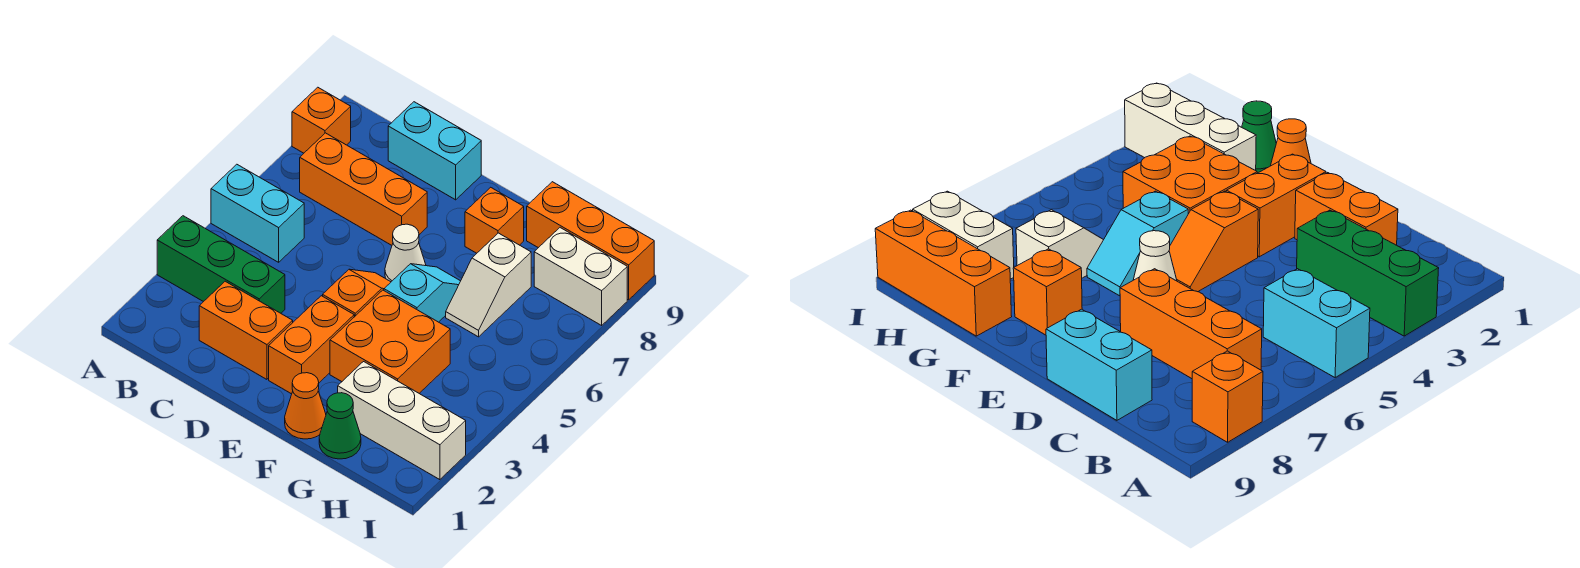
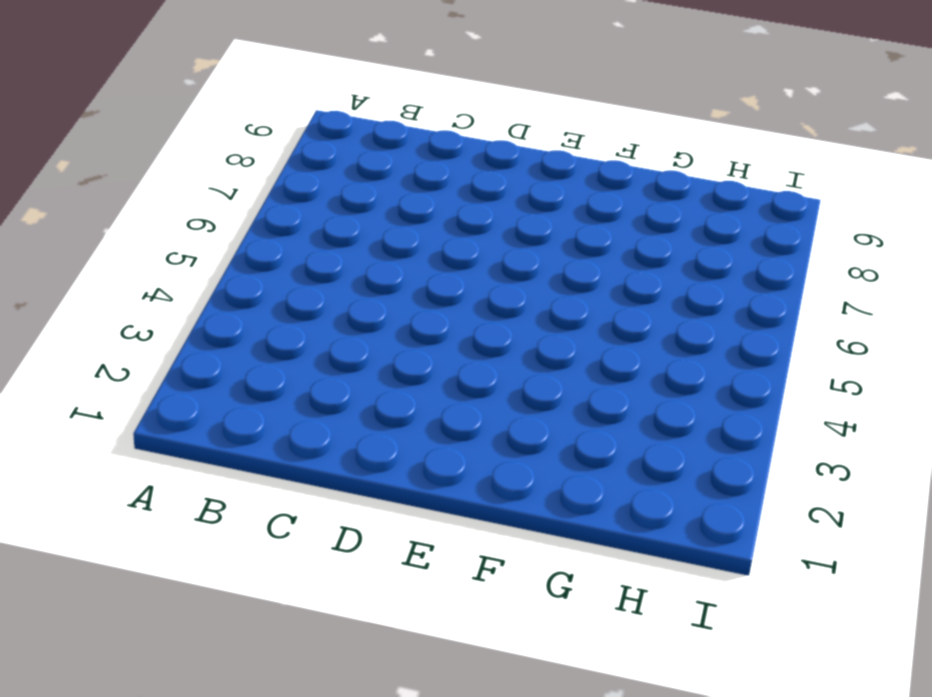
none -> green 1x3 brick [157,216,285,313]
none -> cyan 1x2 brick [211,164,304,262]
none -> orange 1x1 brick [292,87,351,153]

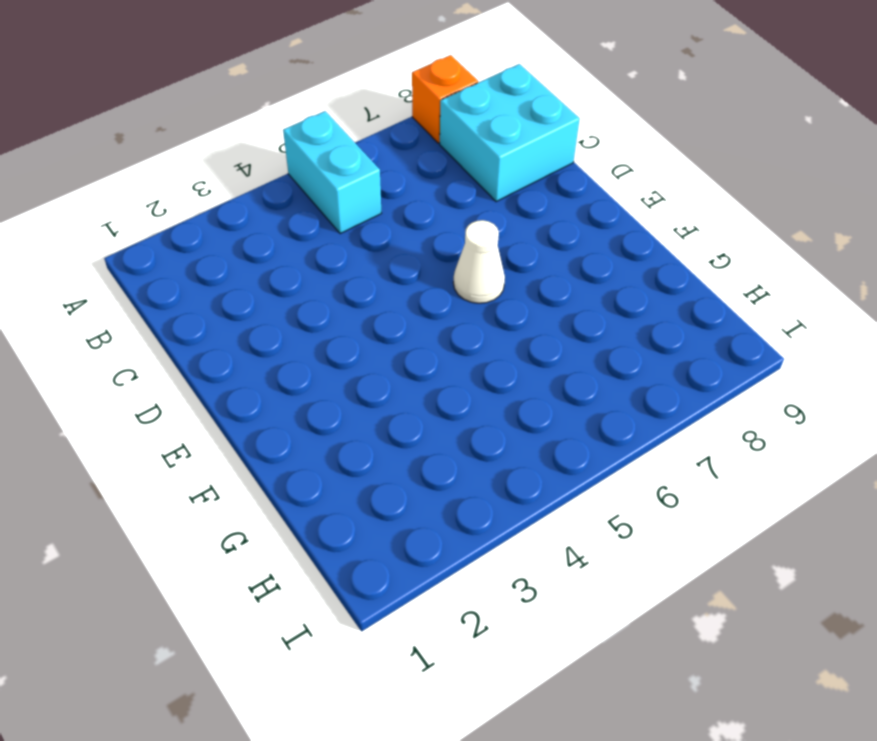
cyan 2x2 brick [440,64,580,202] -> cyan 1x2 brick [388,102,481,200]
none -> green 1x3 brick [157,216,285,313]
none -> orange 1x3 brick [300,133,427,245]
none -> orange 1x2 brick [199,281,293,379]

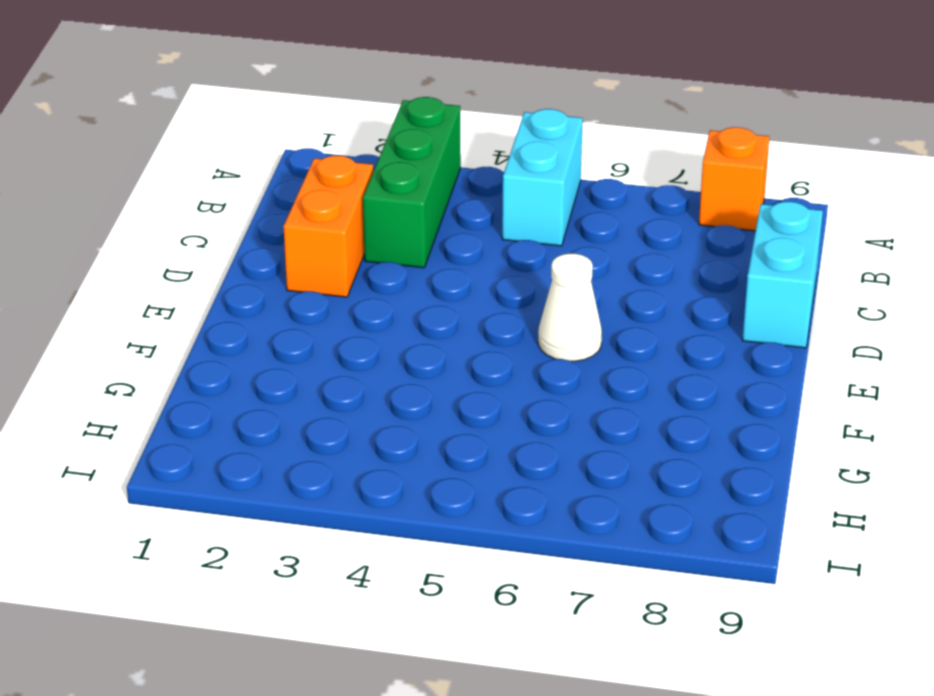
none -> orange 1x3 brick [300,133,427,245]
none -> orange 1x2 brick [269,296,354,394]
none -> orange 1x2 slope [323,269,391,317]

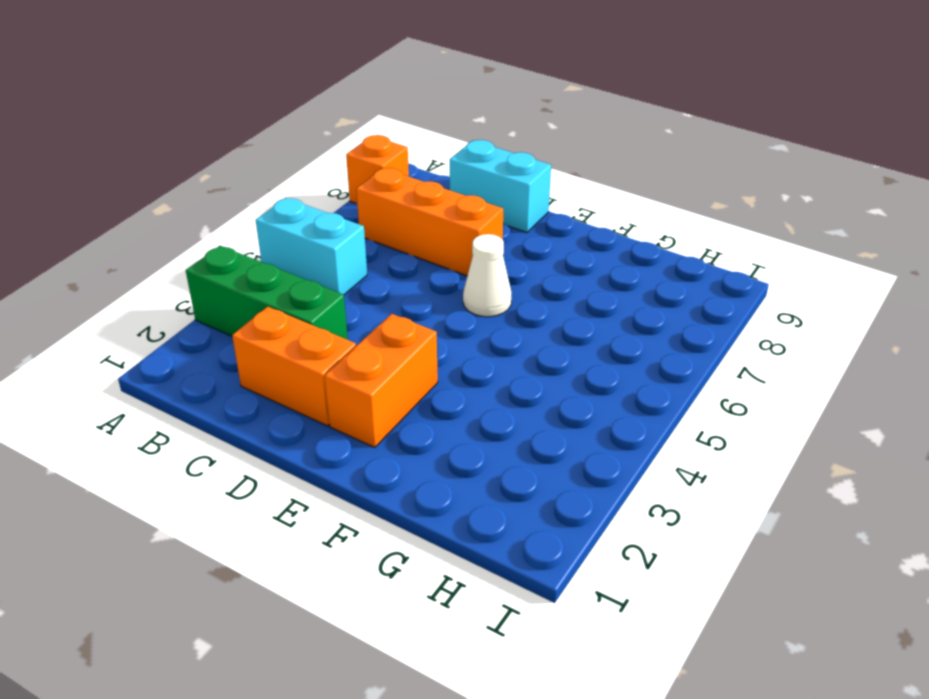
none -> orange 1x2 slope [323,269,391,317]
none -> orange 1x1 cone [285,373,326,439]
none -> orange 2x2 brick [330,290,450,393]

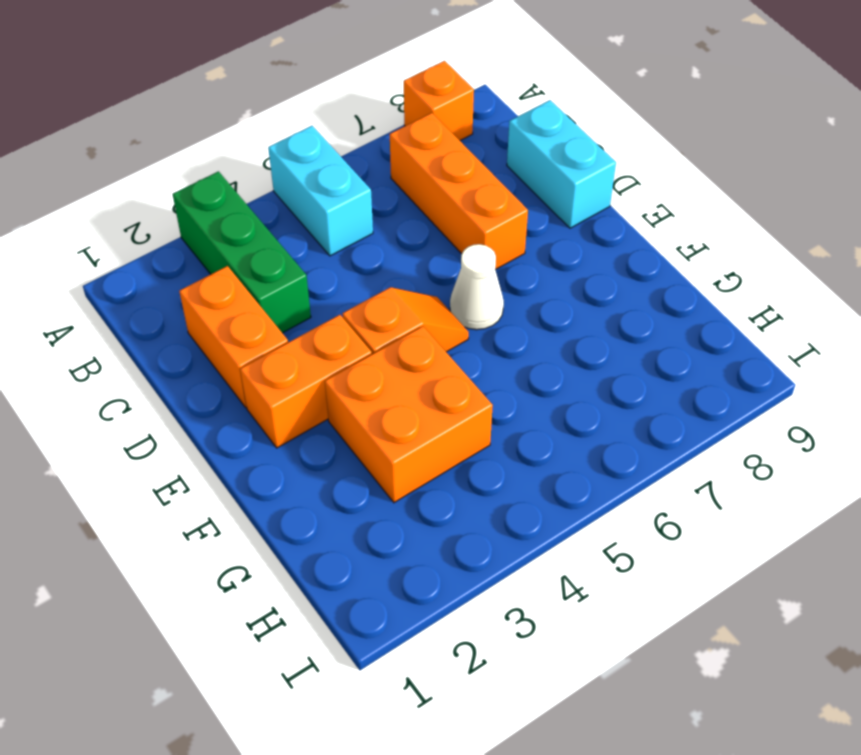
none -> orange 1x1 cone [285,373,326,439]
none -> cyan 1x2 slope [384,264,460,322]
none -> orange 1x1 brick [465,187,524,253]

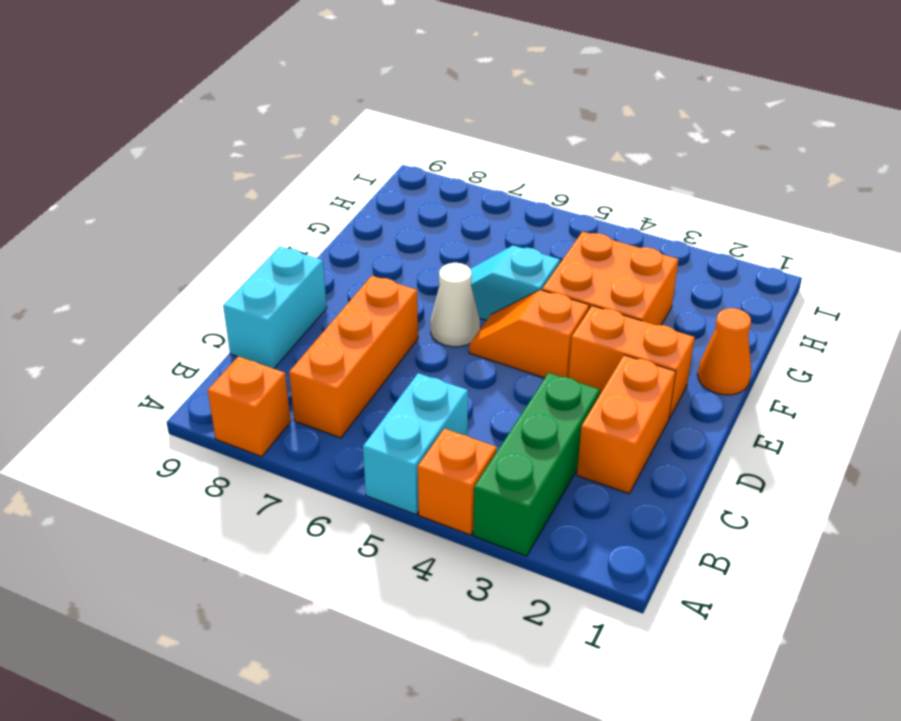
orange 1x1 brick [418,428,497,535] -> orange 1x1 brick moved to [465,187,524,253]
none -> green 1x1 cone [319,393,361,459]
none -> white 1x3 brick [338,362,466,480]
none -> white 1x2 slope [446,233,531,337]

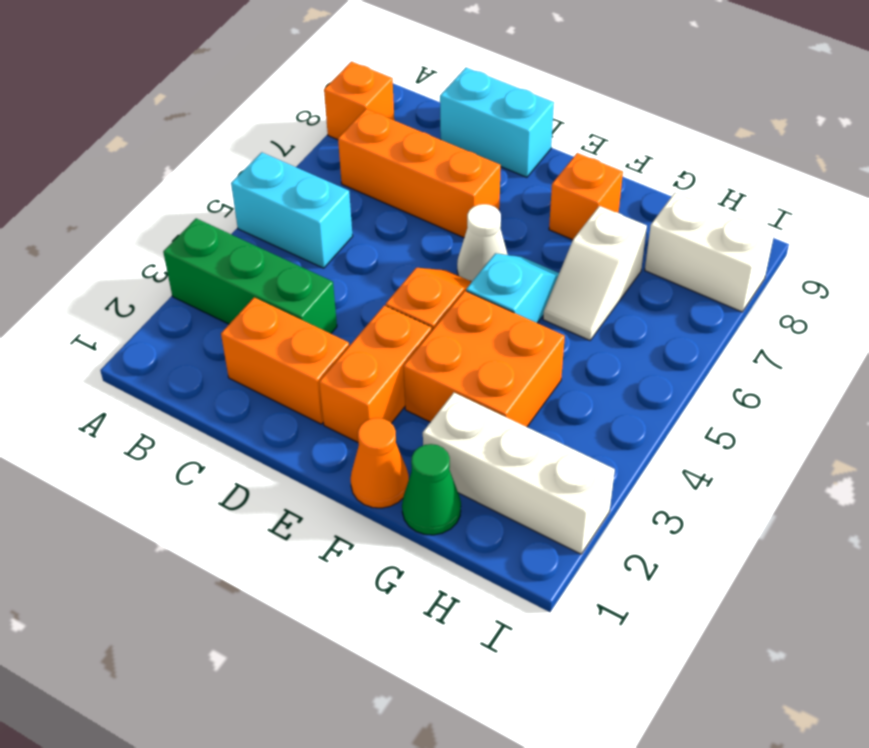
none -> orange 1x3 brick [527,182,654,300]

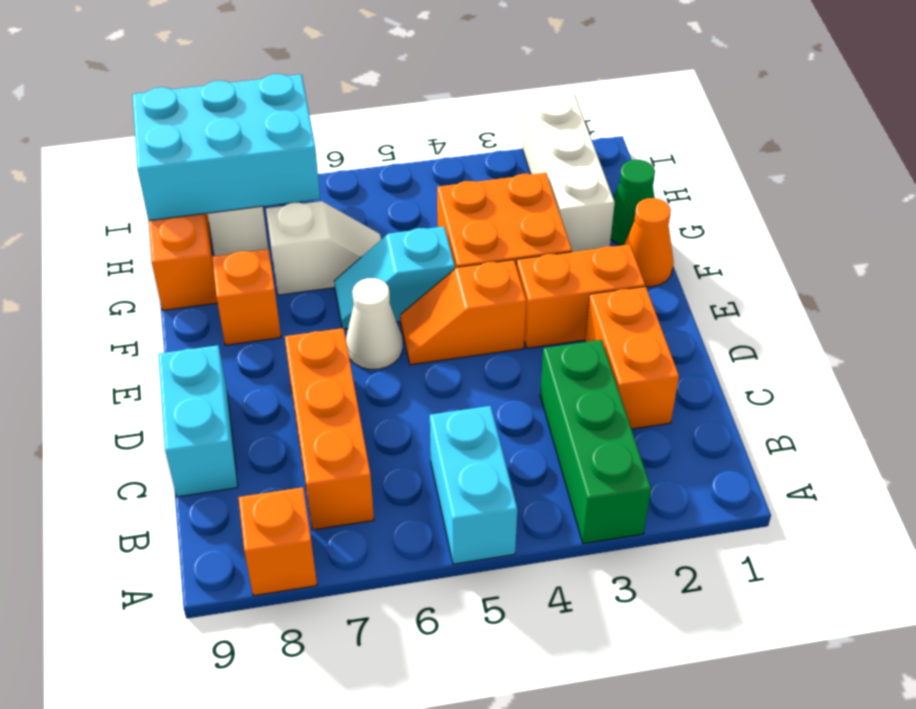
cyan 2x3 brick [132,74,320,221] -> none

